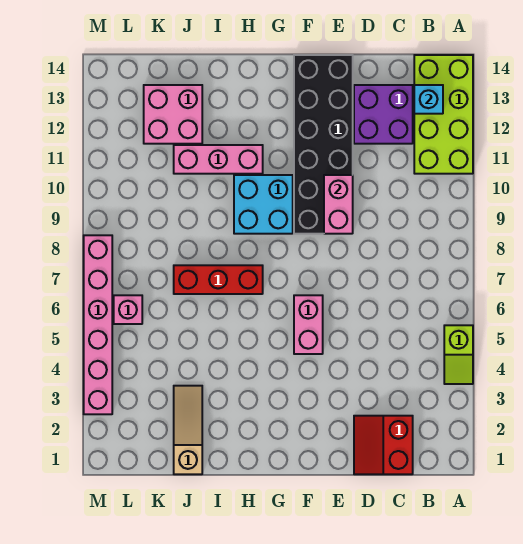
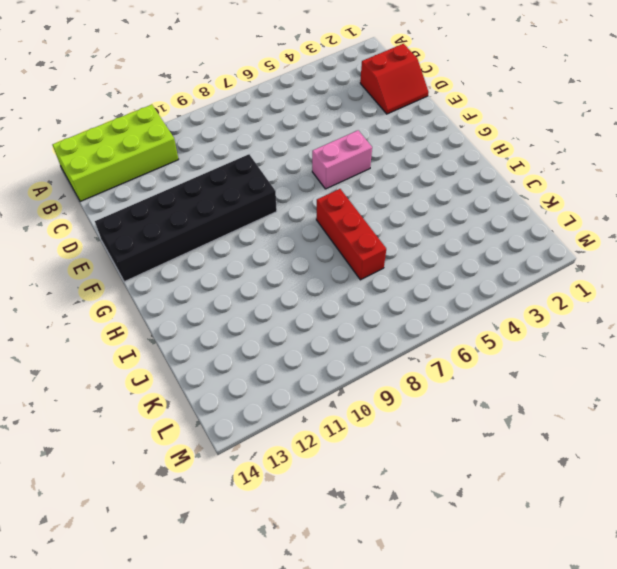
none -> lime 1x2 slope [444,325,473,384]
none -> purple 2x2 brick [354,85,413,144]
none -> cyan 2x2 brick [234,175,293,234]

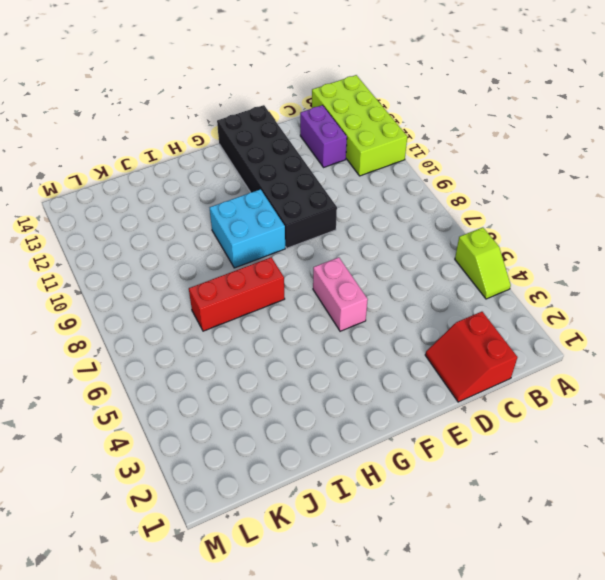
purple 1x2 brick [300,105,347,167] -> purple 2x2 brick [354,85,413,144]
none -> pink 1x3 brick [174,145,263,174]
none -> tan 1x3 slope [174,386,202,474]
none -> pink 2x2 brick [144,85,202,144]

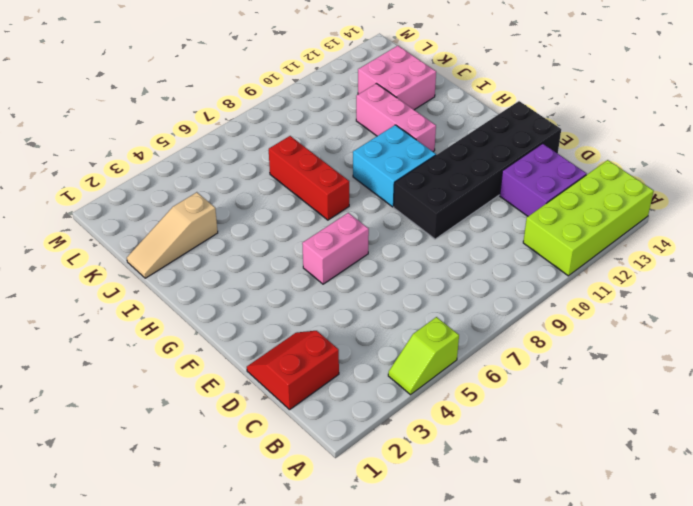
tan 1x3 slope [127,192,218,278] -> tan 1x3 slope turned to [174,386,202,474]
none -> pink 1x1 brick [114,295,142,324]
none -> pink 1x6 brick [84,235,112,414]
none -> cyan 1x1 brick [414,85,443,114]

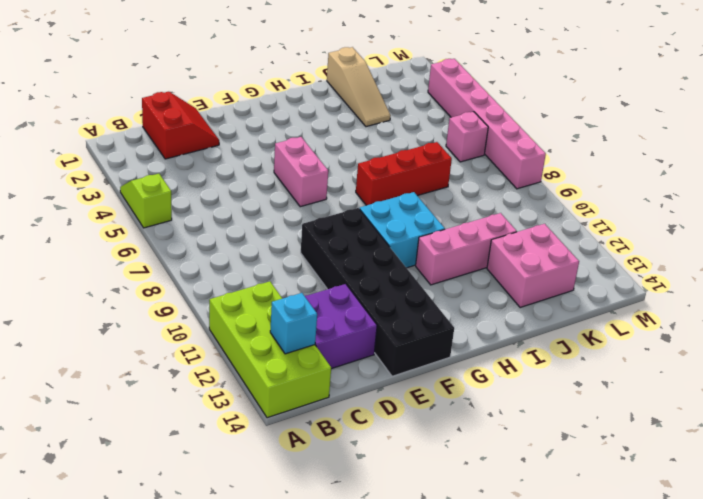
none -> pink 1x2 brick [324,175,353,234]

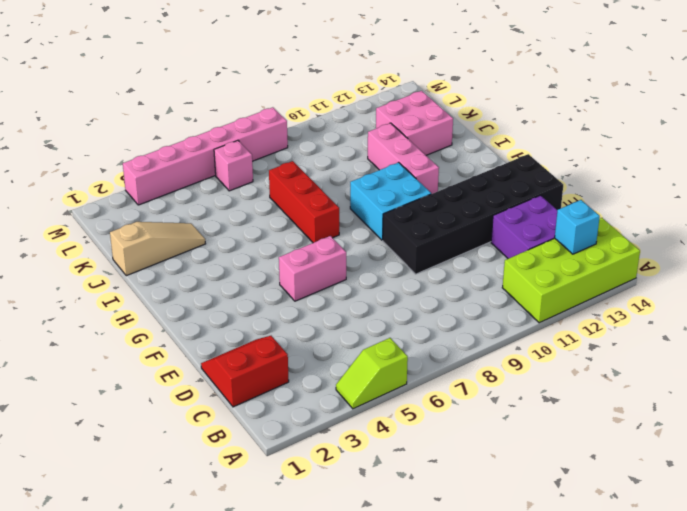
none -> pink 1x2 brick [324,175,353,234]

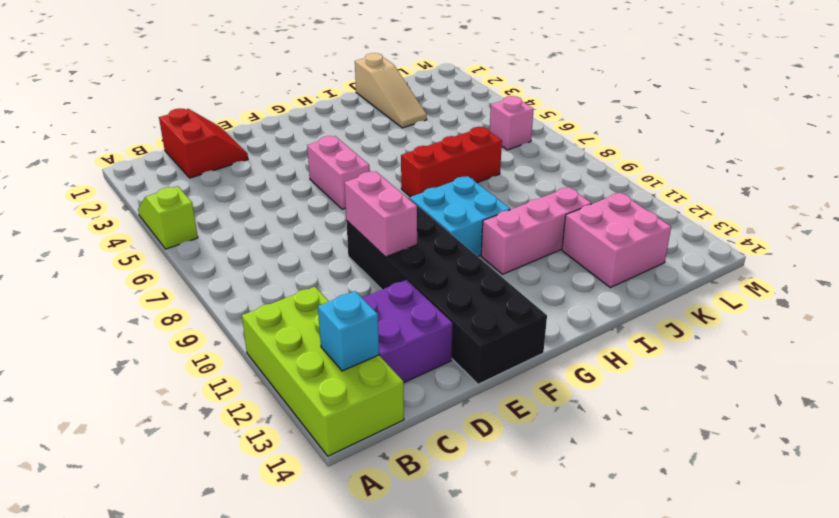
none -> pink 1x6 brick [84,235,112,414]

